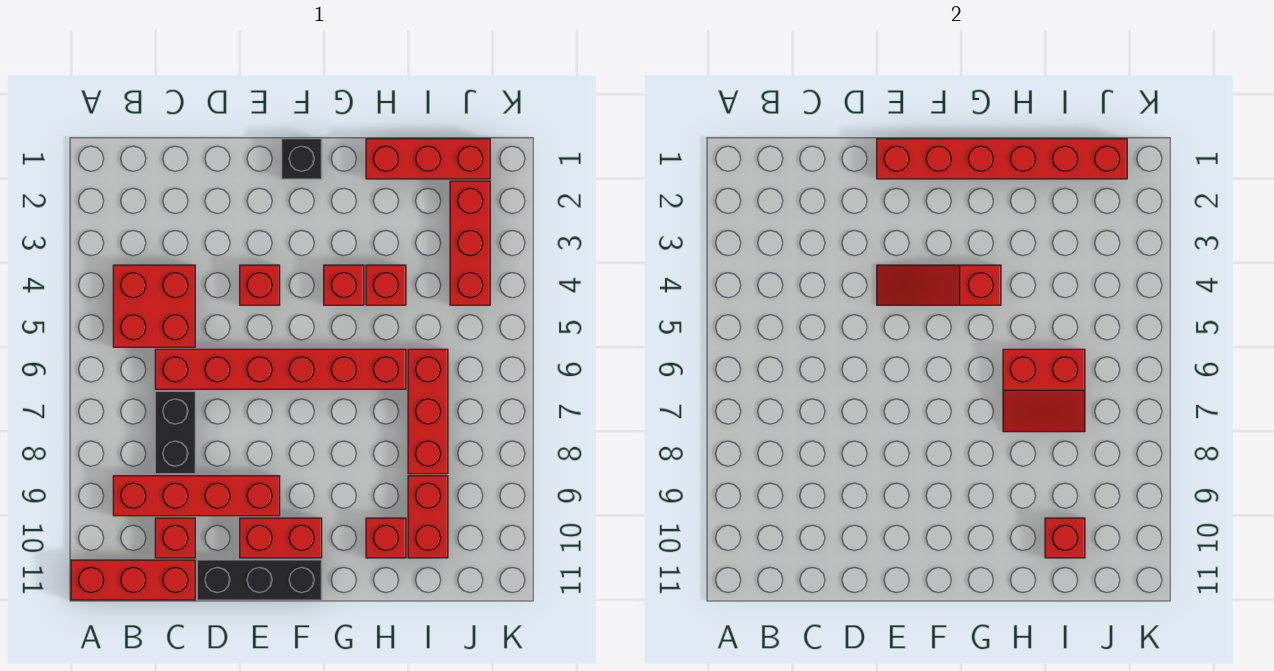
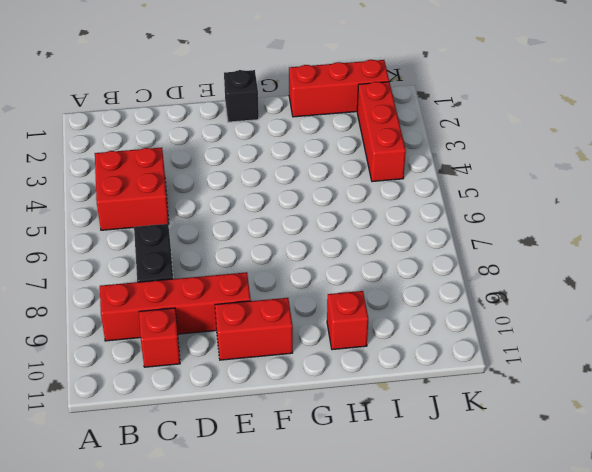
none -> red 1x3 brick [71,560,195,600]
none -> red 1x6 brick [155,349,406,389]
none -> black 1x3 brick [197,560,322,600]

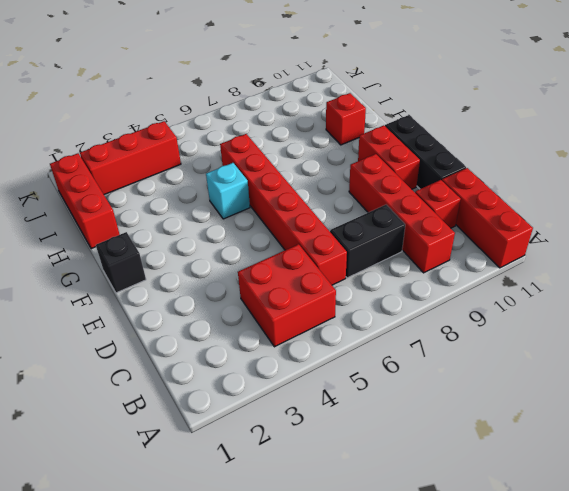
cyan 1x1 brick [206,163,250,219] -> none
none -> red 1x1 brick [240,265,280,305]
none -> red 1x1 brick [324,265,364,305]
none -> red 1x1 brick [366,265,406,305]

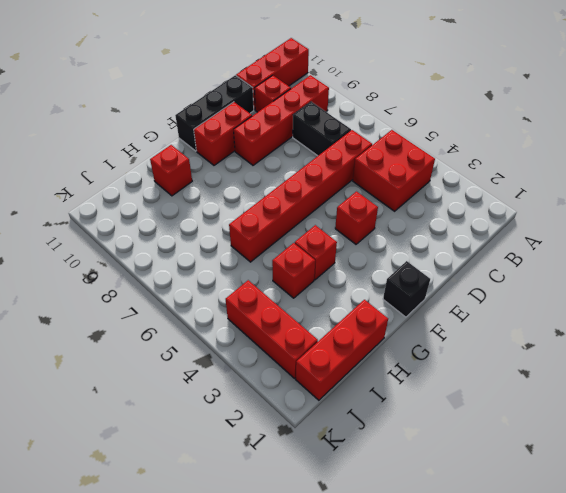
none -> red 1x3 brick [408,349,448,474]
none -> red 1x2 brick [408,476,448,558]
none -> red 1x6 brick [877,139,1127,179]

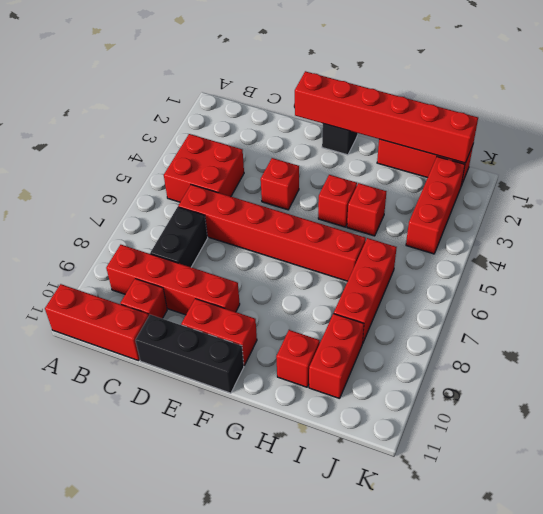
none -> red 1x3 slope [877,265,1001,305]
none -> red 2x2 slope [1003,349,1085,432]
none -> red 1x1 brick [1045,518,1085,558]

